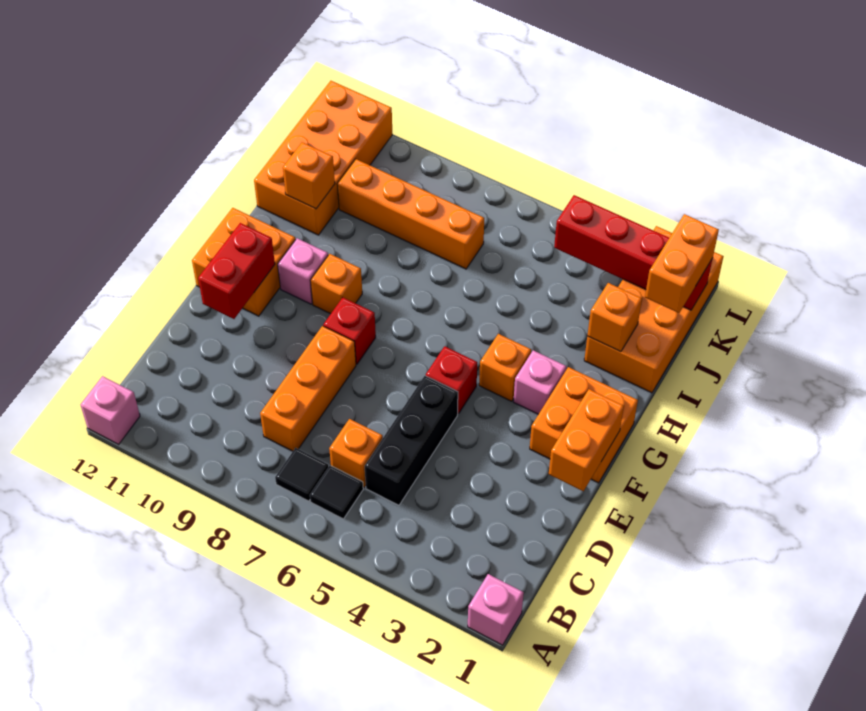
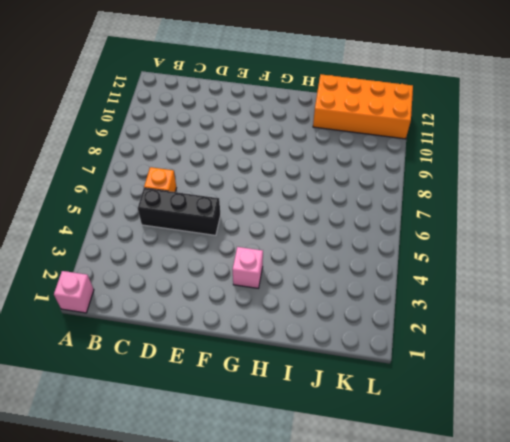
none -> pink 1x1 brick [80,376,140,444]
none -> black 1x1 tile [310,466,363,519]
none -> black 1x1 tile [275,448,328,501]

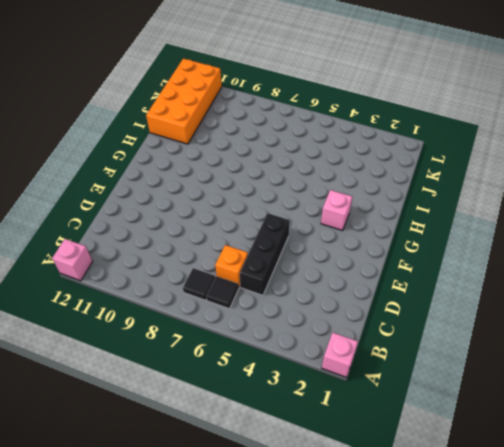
none -> orange 1x3 brick [260,326,356,451]
none -> orange 2x2 brick [530,367,638,483]
none -> red 1x1 brick [426,346,477,414]

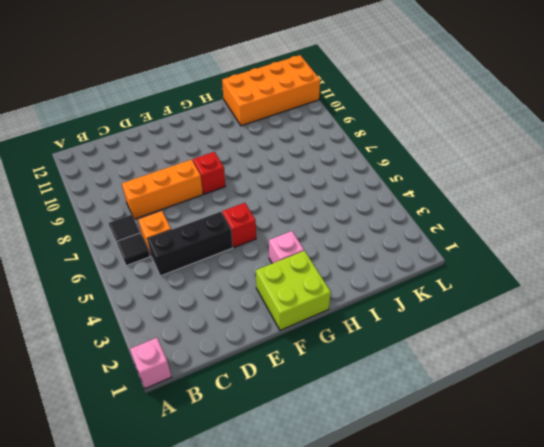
lime 2x2 brick [256,251,331,330] -> orange 2x2 brick [530,367,638,483]
none -> pink 1x1 brick [80,376,140,444]
none -> orange 2x2 brick [192,208,296,316]
none -> orange 1x1 brick [479,334,531,401]

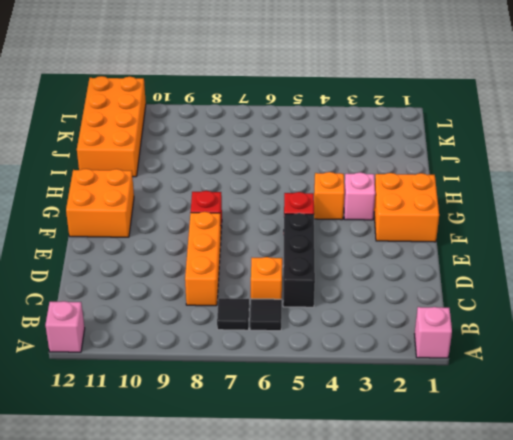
none -> orange 1x1 brick [310,254,362,314]
none -> pink 1x1 brick [278,238,328,304]
none -> orange 2x4 brick [584,226,724,393]

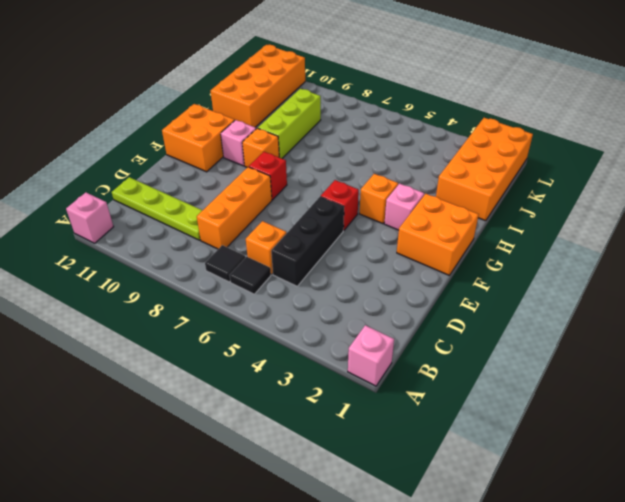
lime 1x4 plate [112,177,202,240] -> none
lime 1x3 brick [258,89,321,158] -> orange 1x4 brick [337,159,484,269]
none -> orange 1x2 brick [549,389,624,491]
none -> red 1x2 brick [198,223,275,319]
none -> orange 1x1 brick [587,283,642,352]

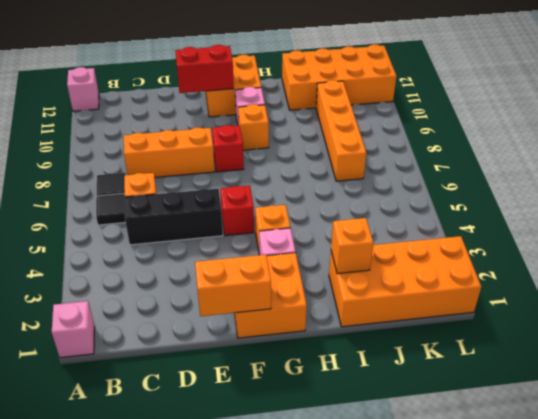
none -> orange 1x1 brick [283,142,335,209]
none -> red 1x4 brick [554,195,713,310]
none -> orange 1x2 brick [645,214,719,313]

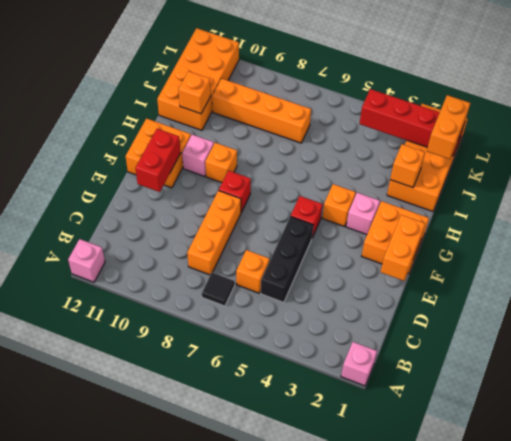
none -> black 1x1 tile [310,466,363,519]

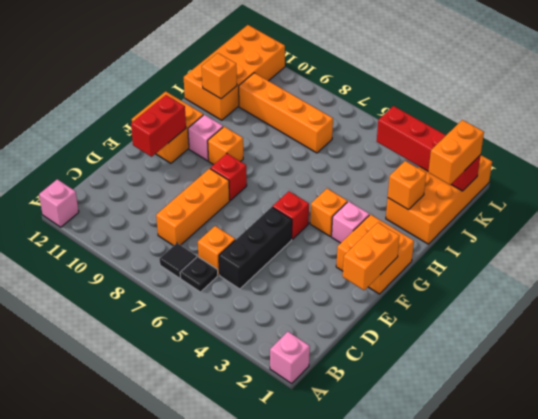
black 1x1 plate [180,257,218,292] -> black 1x1 tile [310,466,363,519]

